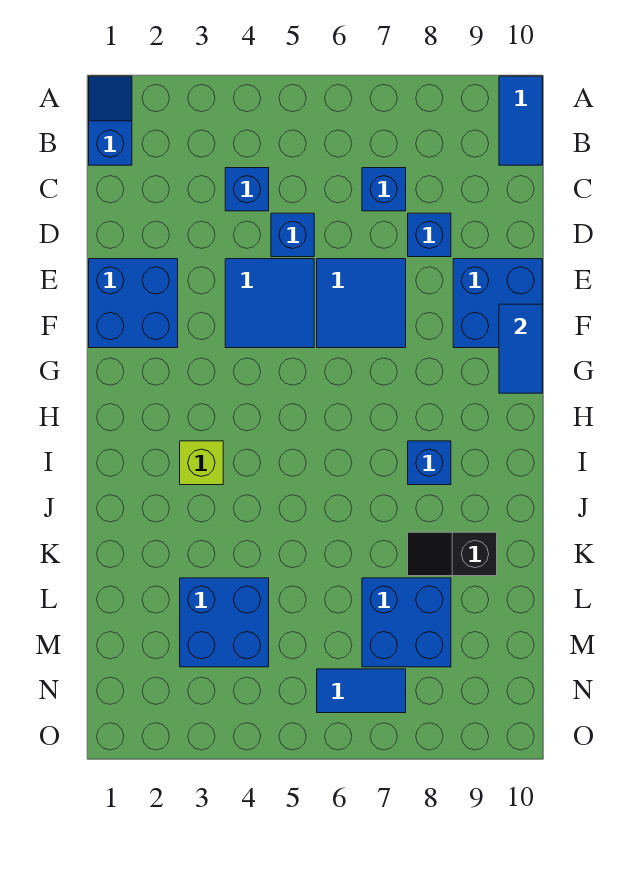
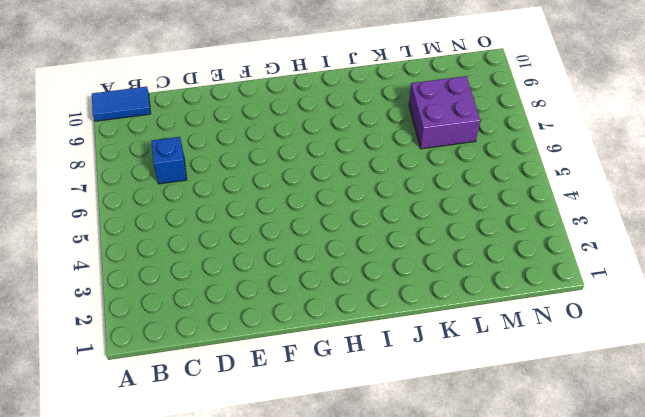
purple 2x2 brick [409,76,480,149] -> blue 2x2 brick [362,578,451,667]
none -> blue 1x2 slope [89,76,132,165]
none -> blue 1x1 brick [225,168,269,211]
none -> blue 1x1 brick [271,213,314,257]

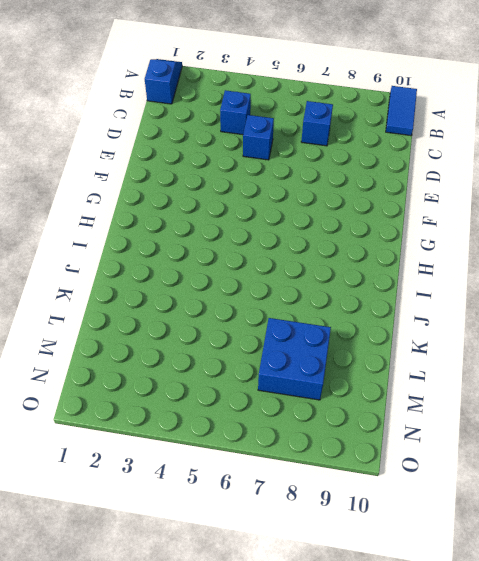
none -> blue 1x1 brick [408,213,451,257]
none -> blue 2x2 brick [89,259,178,348]
none -> blue 2x2 tile [225,259,314,348]

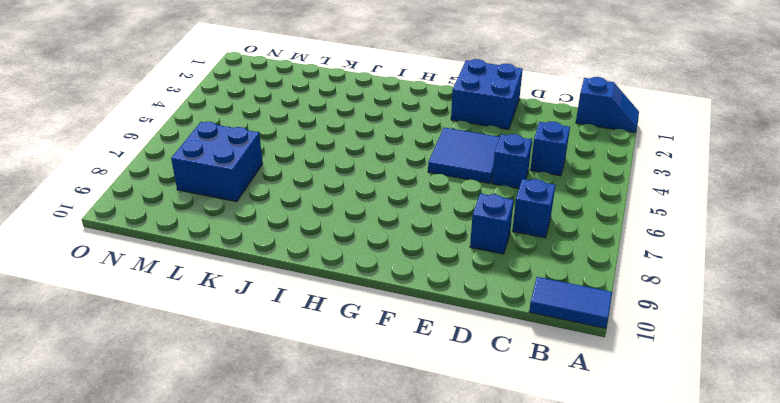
none -> blue 2x2 tile [317,259,406,348]
none -> blue 2x2 brick [453,259,542,348]
none -> lime 1x1 brick [180,441,223,485]

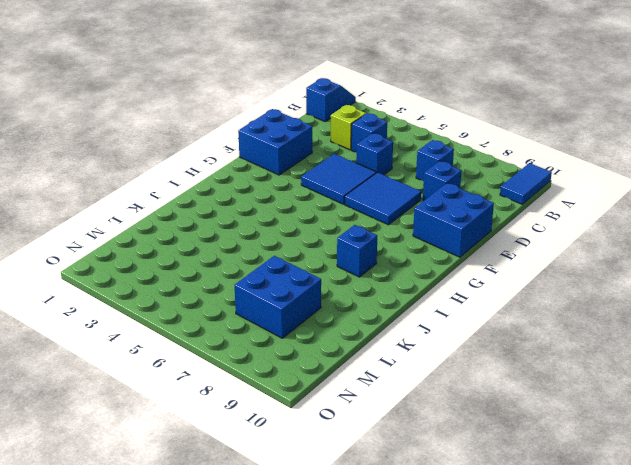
lime 1x1 brick [331,105,366,150] -> lime 1x1 brick moved to [180,441,223,485]
none -> black 1x2 slope [408,532,497,576]
none -> blue 2x2 brick [180,578,269,667]
none -> blue 1x2 tile [317,669,406,713]

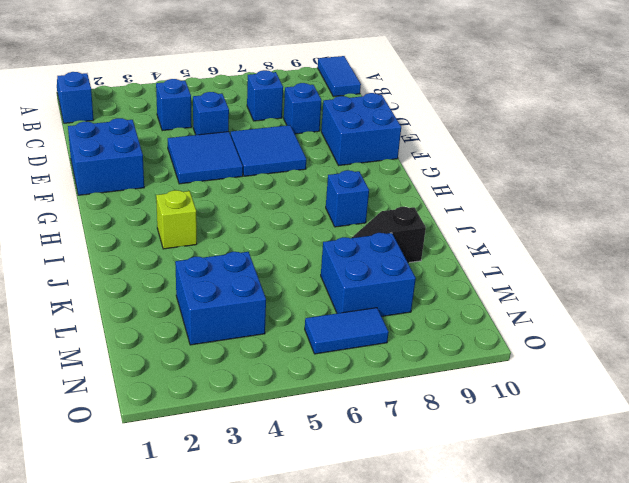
none -> blue 1x2 tile [499,304,542,393]

